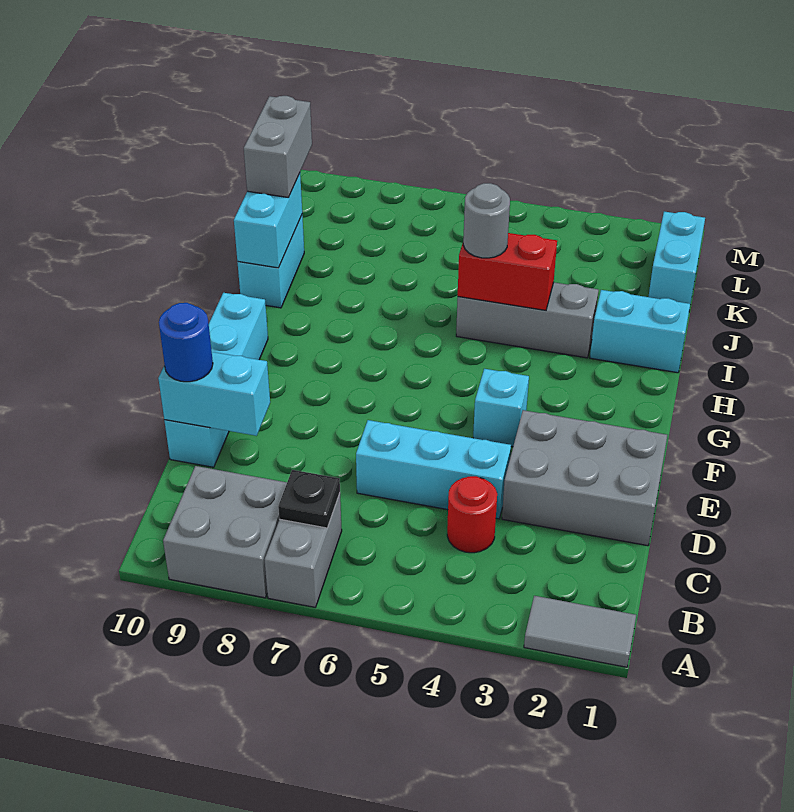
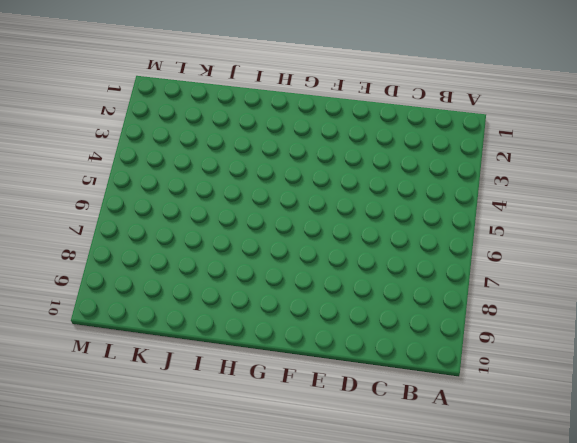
none -> grey 1x2 tile [524,596,636,667]
none -> grey 1x2 brick [264,493,342,607]
none -> grey 2x2 brick [163,466,287,598]

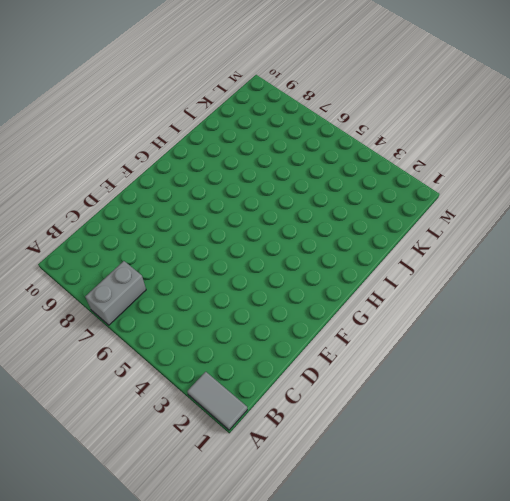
none -> grey 2x2 brick [163,466,287,598]
none -> red 1x1 round brick [447,476,497,553]
none -> grey 2x3 brick [502,410,667,546]

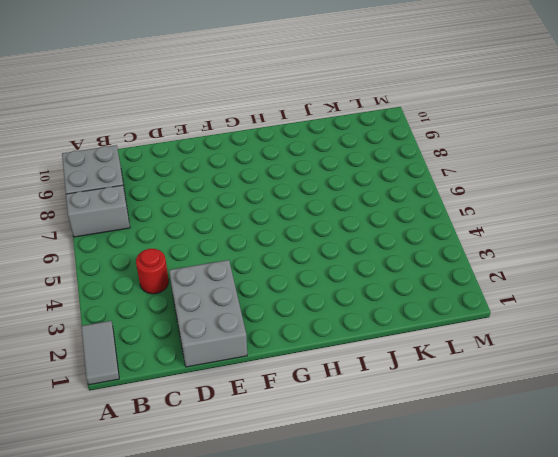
none -> cyan 1x3 brick [356,420,511,519]
none -> cyan 1x4 brick [164,293,268,467]
none -> cyan 1x1 brick [473,369,529,447]

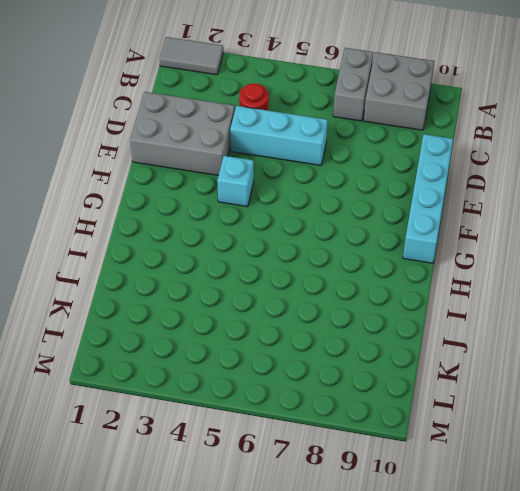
none -> cyan 1x2 brick [590,290,690,373]
none -> grey 1x3 brick [456,282,599,358]
none -> cyan 1x2 brick [237,215,304,308]

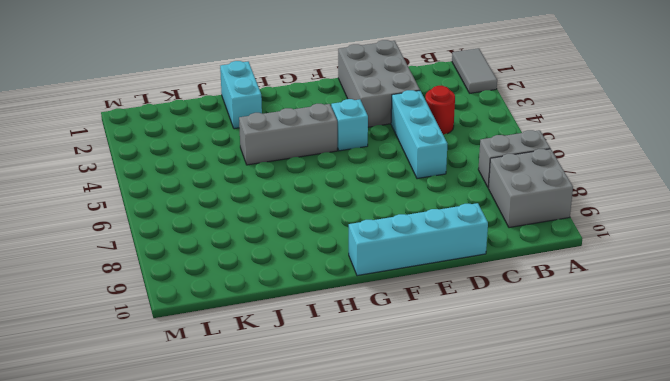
grey 1x3 brick [239,104,337,165] -> grey 1x3 brick turned to [456,282,599,358]
none -> cyan 1x2 brick [237,215,304,308]
none -> cyan 1x2 brick [648,212,705,310]
none -> black 1x1 plate [278,470,340,528]

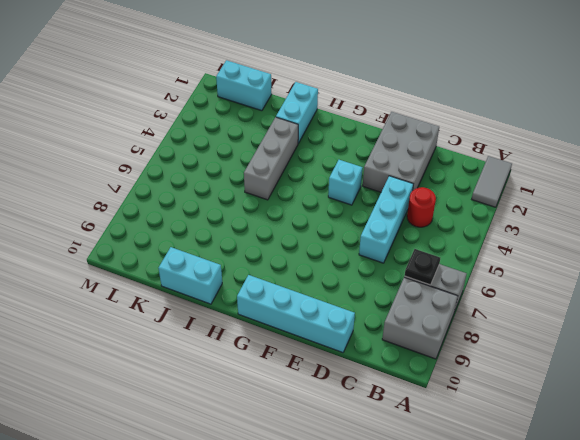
none -> cyan 1x2 brick [158,352,270,436]
none -> red 1x2 brick [458,233,557,310]
none -> cyan 1x2 brick [234,173,302,268]

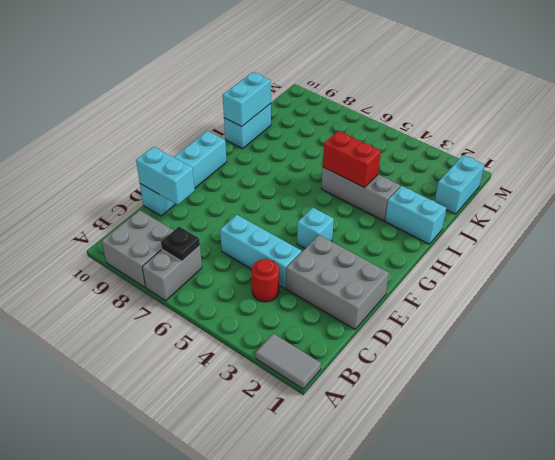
none -> blue 1x1 round brick [159,303,213,382]
none -> grey 1x1 round brick [463,183,510,258]
none -> grey 1x2 brick [244,96,312,198]

